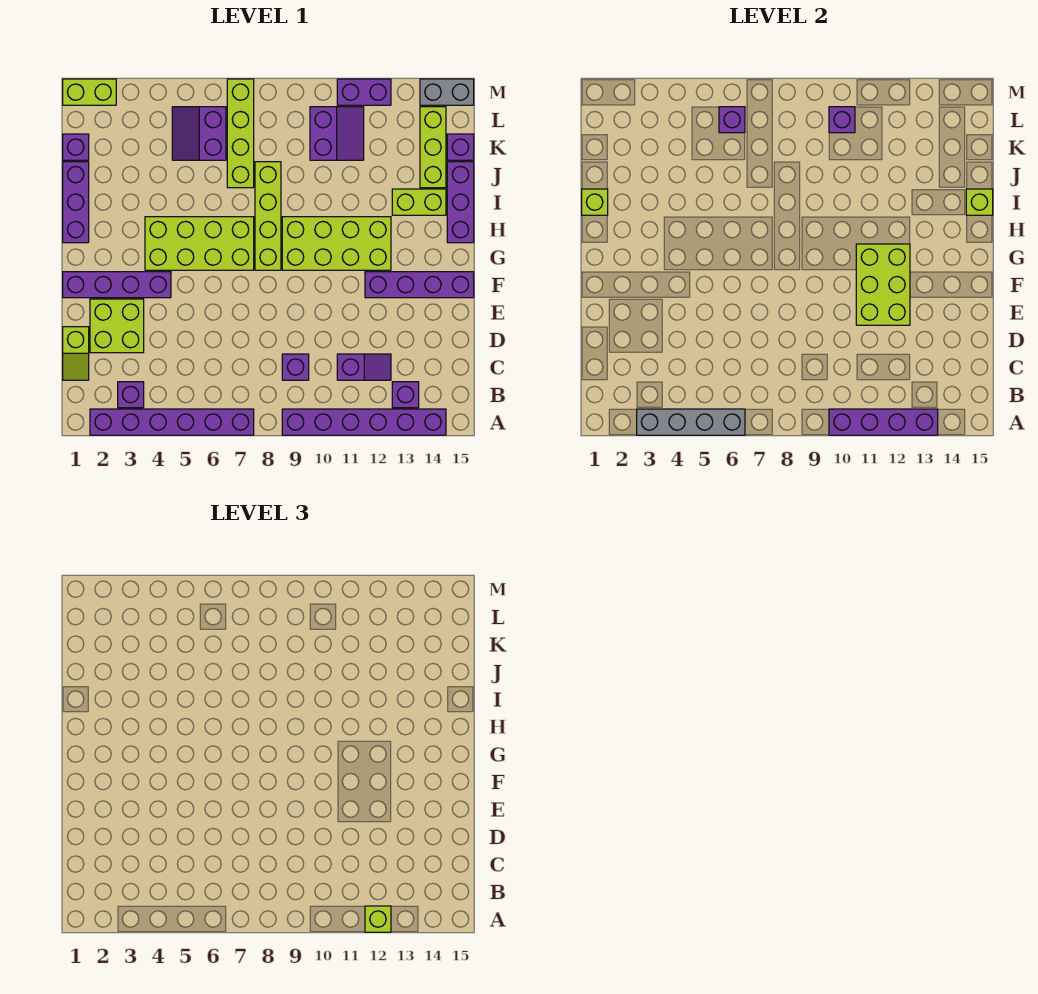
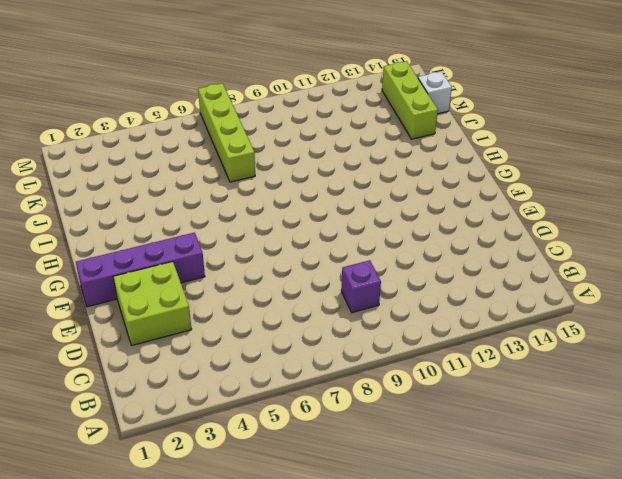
white 1x1 brick [418,72,452,114] -> purple 1x1 brick [447,134,474,160]
none -> purple 1x6 brick [90,409,254,435]
none -> purple 1x6 brick [282,409,446,435]
none -> purple 1x1 brick [118,382,144,408]
none -> purple 1x1 brick [392,382,419,408]

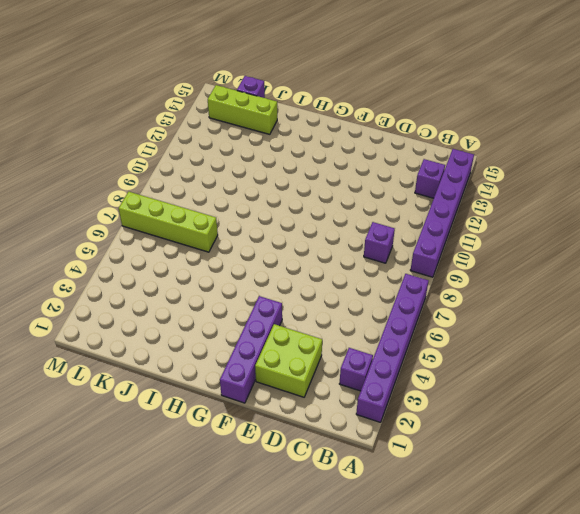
none -> lime 1x2 slope [63,327,89,380]
none -> purple 1x2 slope [337,354,391,380]
none -> purple 1x4 brick [365,272,474,298]
none -> lime 2x4 brick [145,217,254,270]

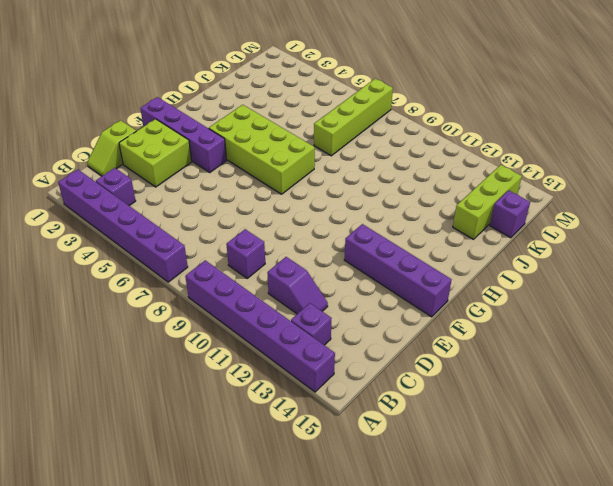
none -> lime 1x4 brick [255,162,281,270]
none -> lime 2x4 brick [282,217,391,270]
none -> purple 1x3 brick [63,162,89,243]
none -> purple 1x3 brick [447,162,474,243]

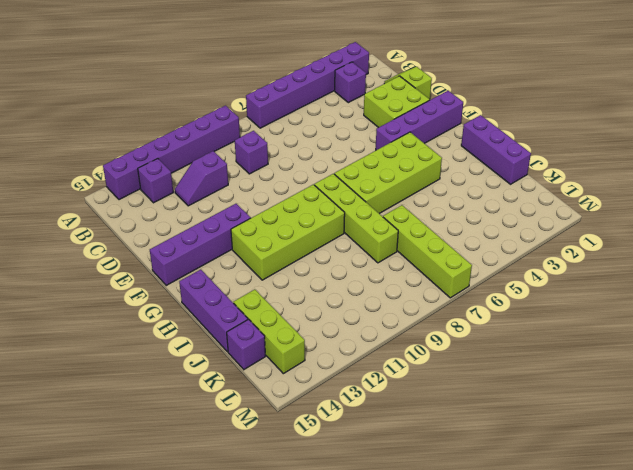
none -> lime 1x2 brick [392,189,446,215]
none -> purple 1x1 brick [63,134,89,160]
none -> purple 2x2 slope [172,107,226,160]
none -> purple 2x2 slope [310,107,364,160]

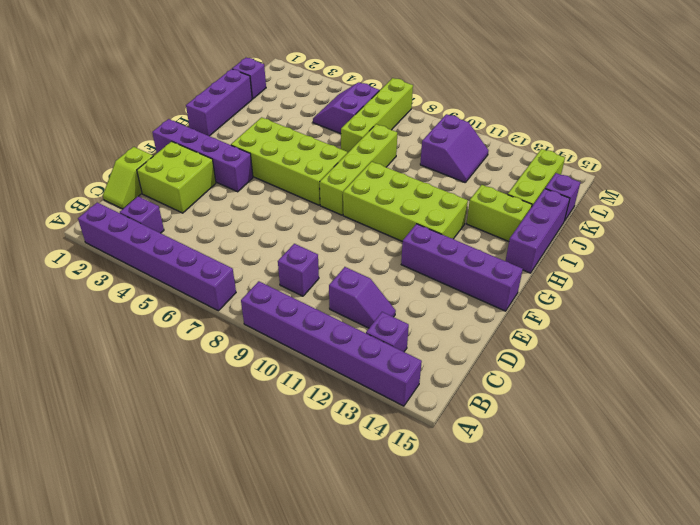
none -> lime 1x2 brick [63,79,116,105]
none -> purple 1x2 brick [337,79,391,105]
none -> grey 1x2 brick [420,79,474,105]
none -> grey 1x4 brick [637,409,745,435]

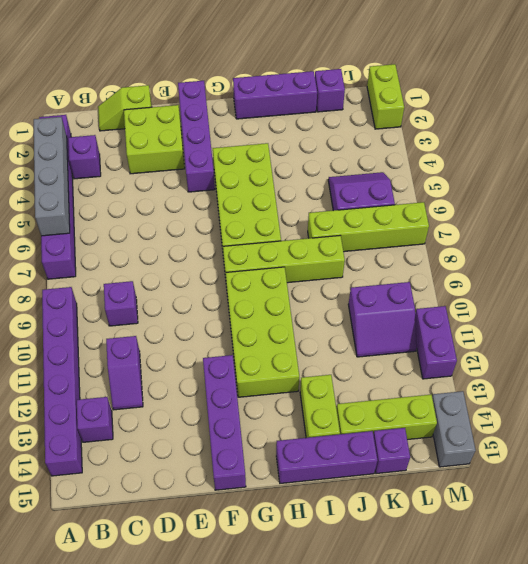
none -> purple 1x4 brick [829,409,938,435]
none -> lime 2x3 brick [856,244,910,325]
none -> lime 1x1 brick [582,189,608,215]
none -> lime 1x1 brick [966,189,993,215]

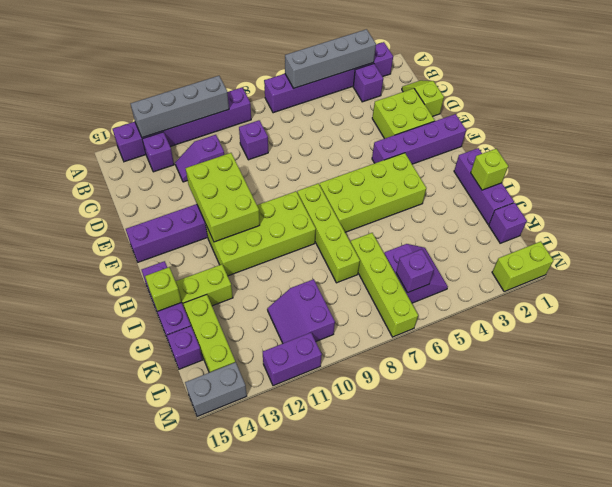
grey 1x4 brick [131,76,229,138] -> purple 1x4 brick [829,409,938,435]
none -> purple 1x1 brick [829,107,855,133]
none -> lime 1x1 brick [365,906,391,932]

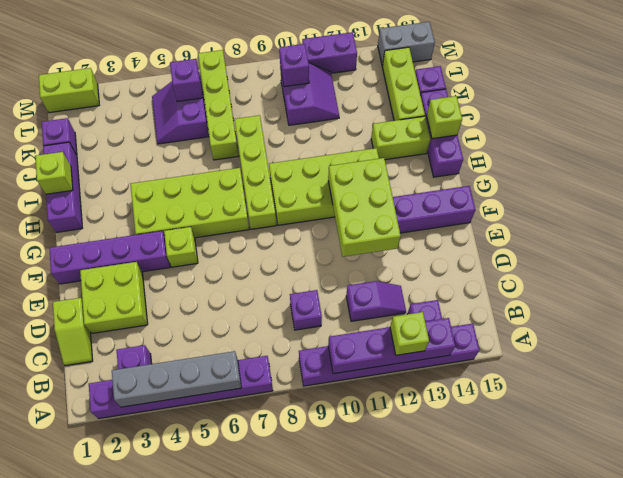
lime 1x1 brick [164,227,198,267] -> none

